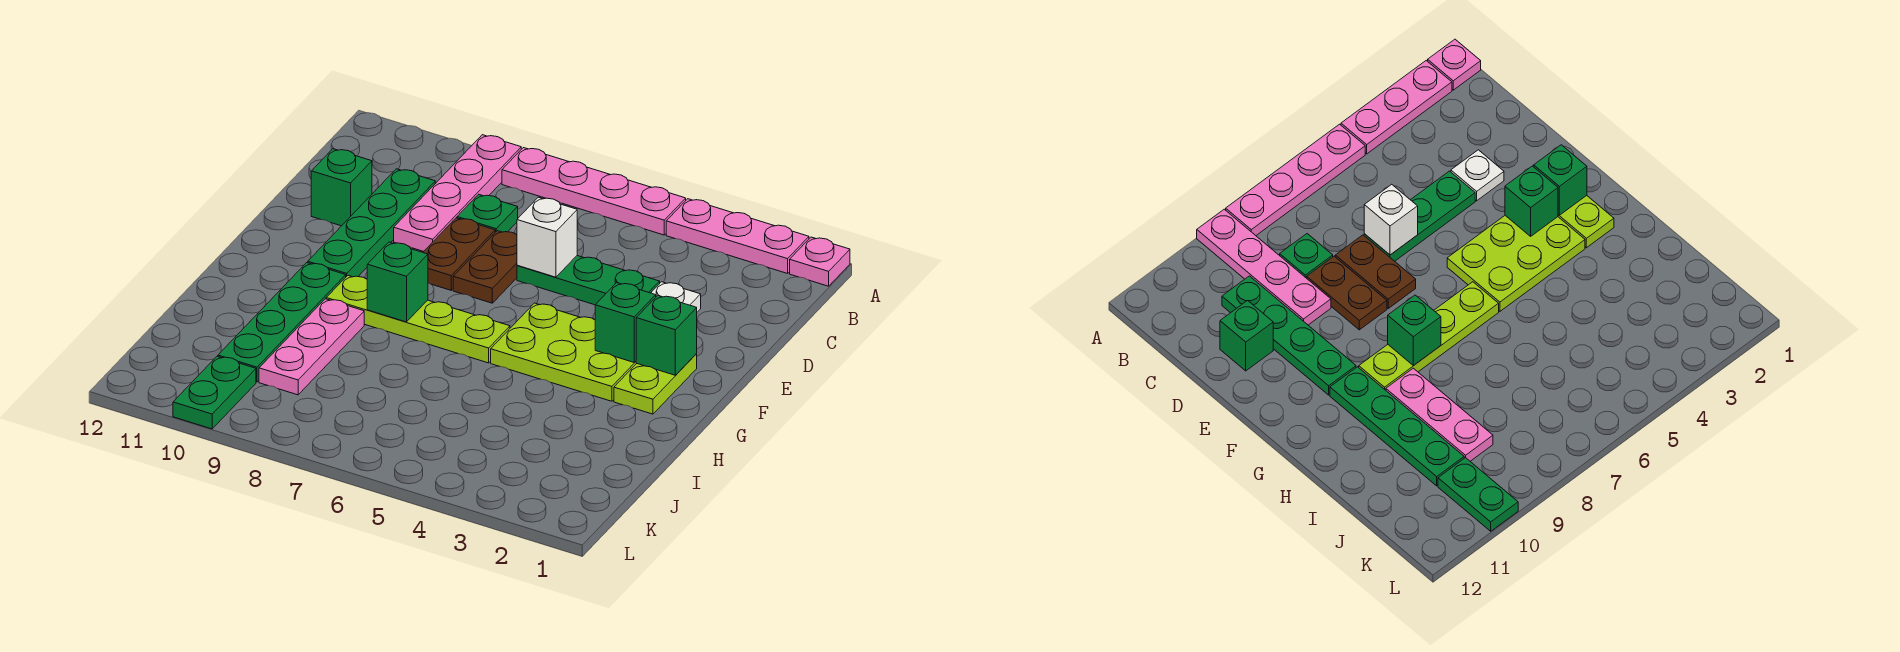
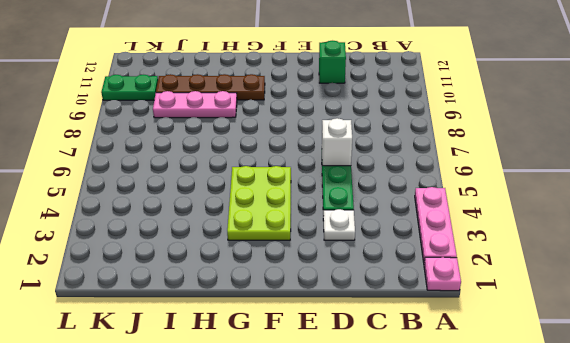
brown 1x4 plate [156,74,265,100] -> green 1x4 plate [218,263,346,382]
none -> pink 1x4 plate [502,148,686,235]
none -> pink 1x4 plate [394,135,521,251]
none -> green 1x1 plate [457,194,518,232]

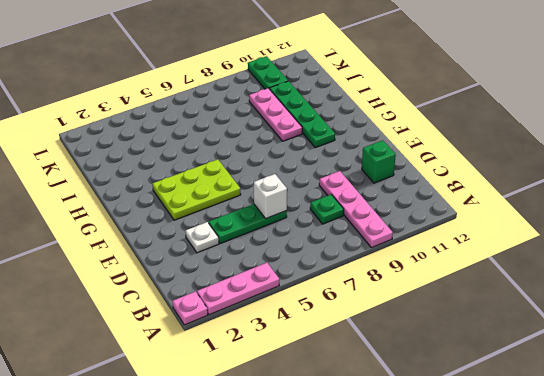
none -> pink 1x4 plate [502,148,686,235]
none -> green 1x4 plate [308,169,435,277]
none -> brown 1x2 plate [453,231,517,303]

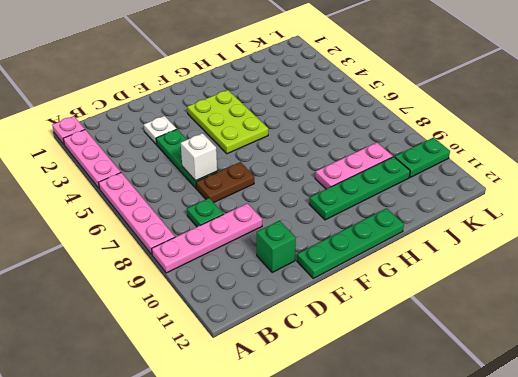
green 1x4 plate [297,208,404,278] -> green 1x4 plate moved to [308,169,435,277]
none -> brown 1x2 plate [423,218,495,290]
none -> lime 1x2 plate [614,354,697,414]
none -> lime 1x4 plate [326,276,510,363]

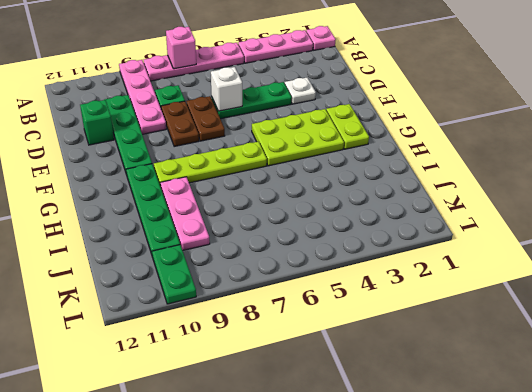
pink 1x1 brick [166,27,196,69] -> none
none -> green 1x1 brick [636,296,697,375]
none -> green 1x1 brick [595,283,656,363]
none -> green 1x1 brick [367,242,428,322]

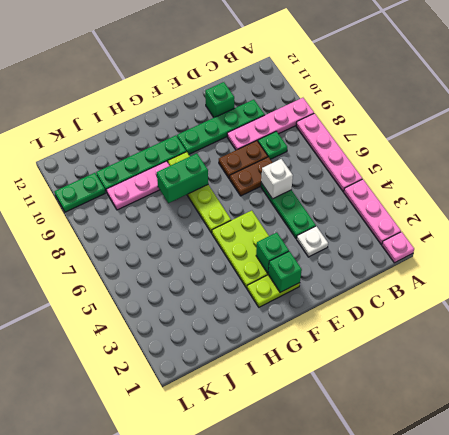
green 1x2 brick [157,154,208,203] -> green 1x1 brick [367,242,428,322]

